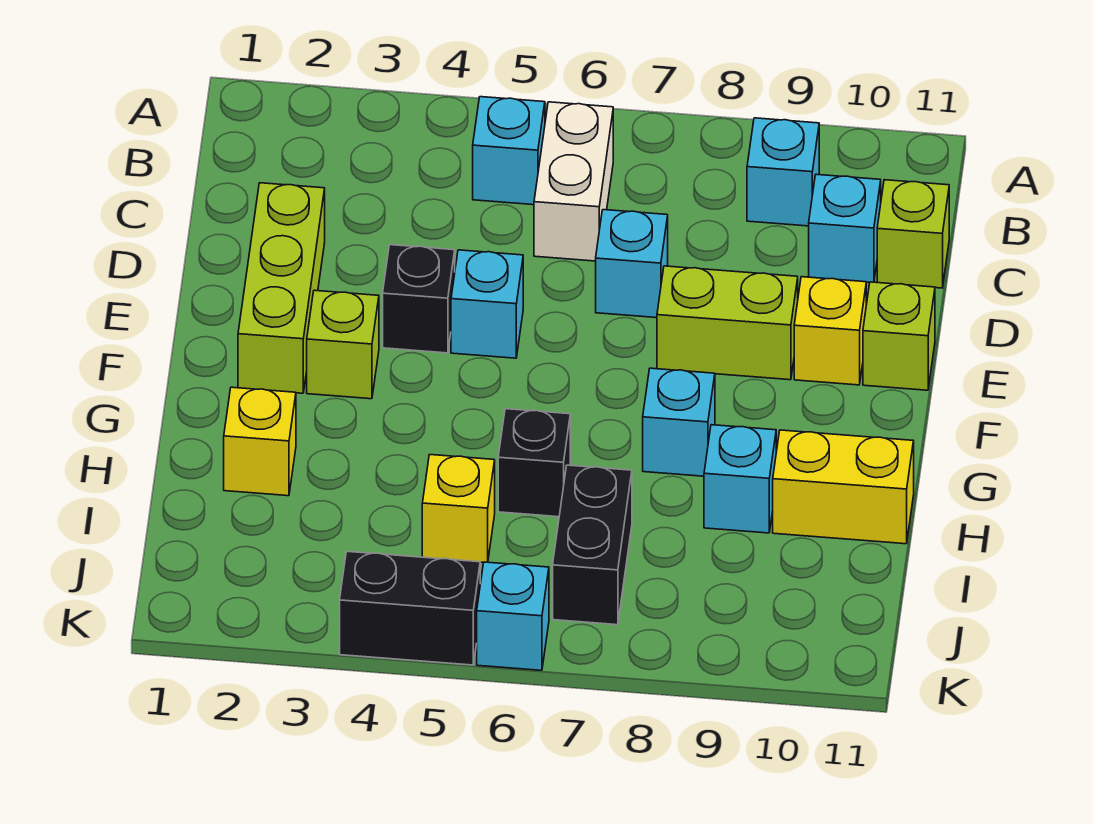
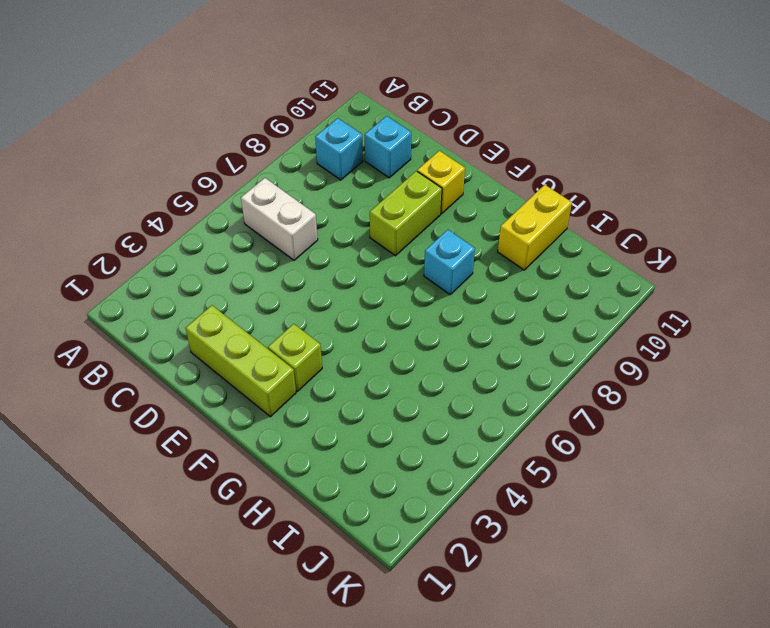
none -> cyan 1x1 brick [473,97,545,205]
none -> lime 1x1 brick [877,180,949,288]
none -> cyan 1x1 brick [596,210,668,318]

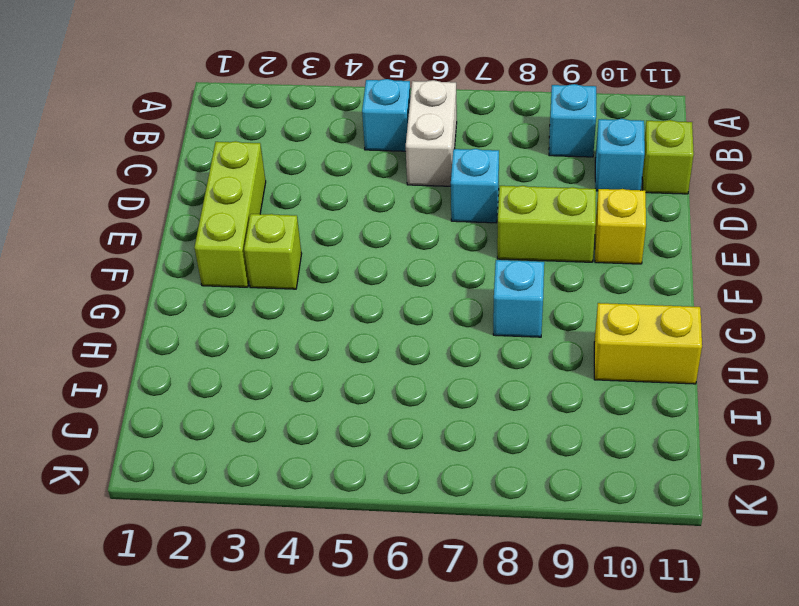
none -> black 1x1 brick [383,245,455,353]
none -> cyan 1x1 brick [451,250,523,358]
none -> lime 1x1 brick [863,282,935,390]

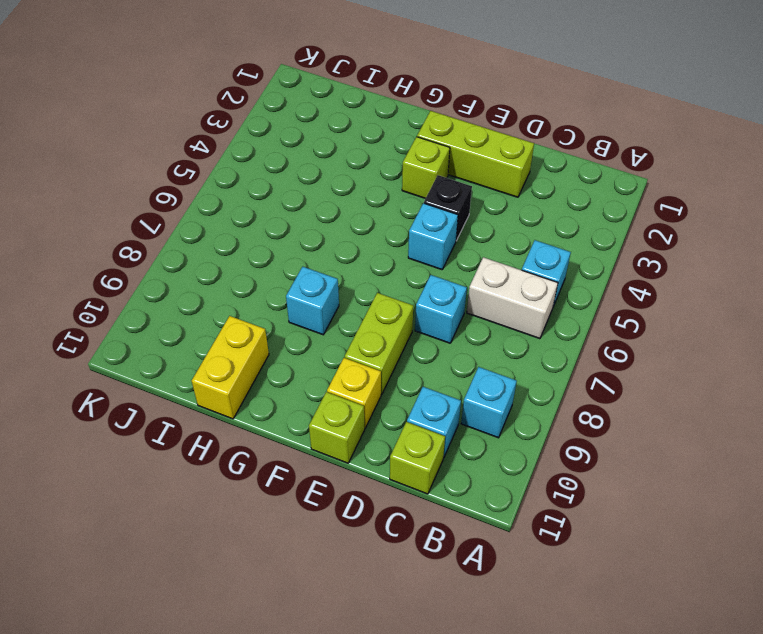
none -> yellow 1x1 brick [224,387,296,496]
none -> black 1x1 brick [498,409,570,517]
none -> cyan 1x1 brick [704,425,776,533]

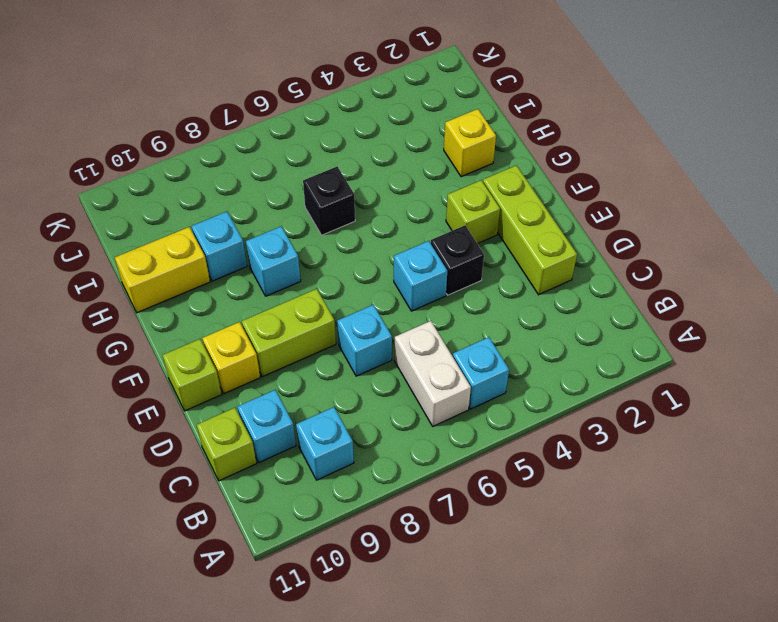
none -> yellow 1x1 brick [422,455,495,563]
none -> black 1x2 brick [553,465,632,625]
none -> black 1x2 brick [340,551,480,665]

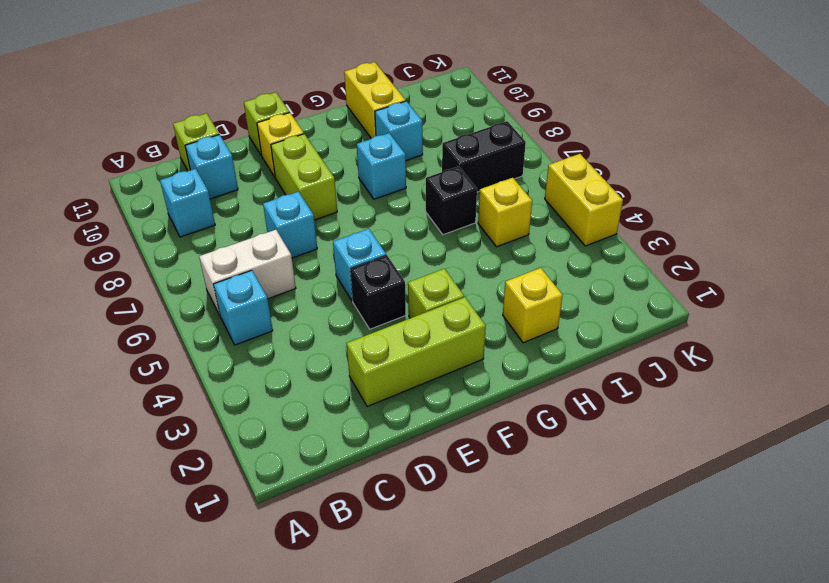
yellow 1x2 brick [545,154,623,246] -> black 1x2 brick [340,551,480,665]
none -> cyan 1x1 brick [477,562,549,670]

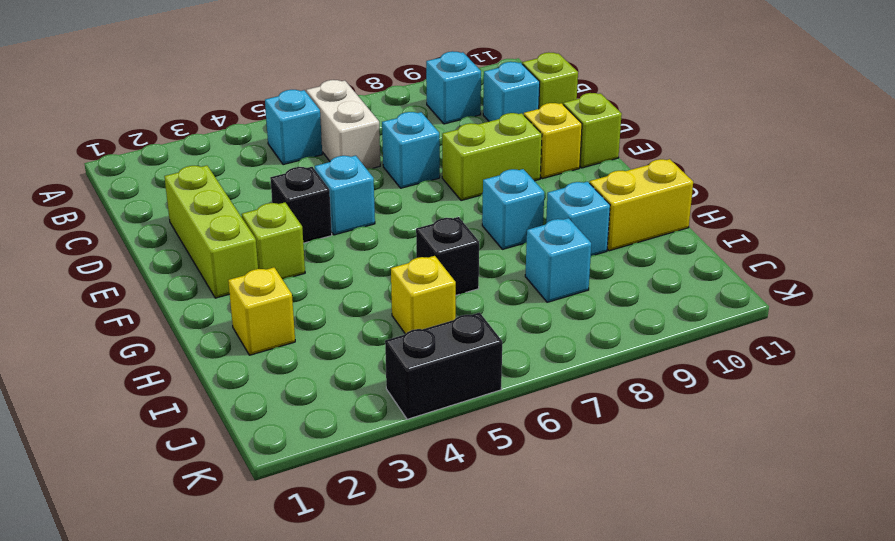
cyan 1x1 brick [525,218,591,302] -> cyan 1x1 brick moved to [477,562,549,670]
none -> black 1x2 brick [553,465,632,625]

